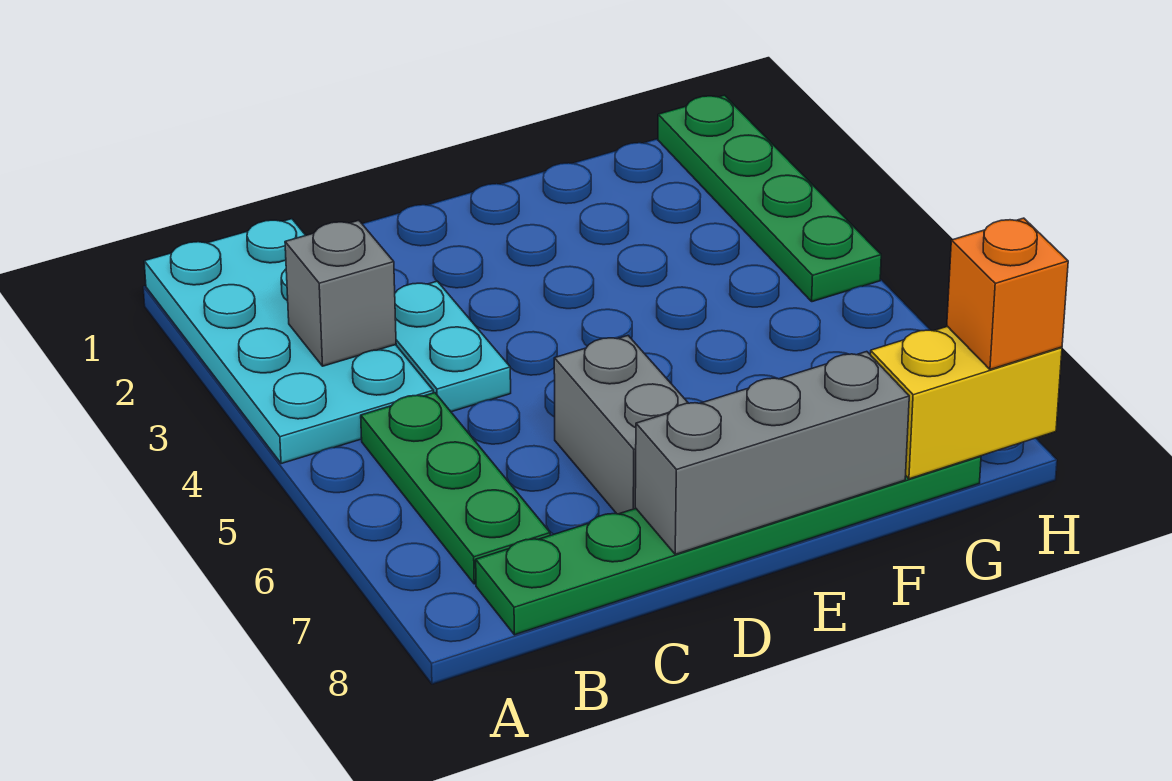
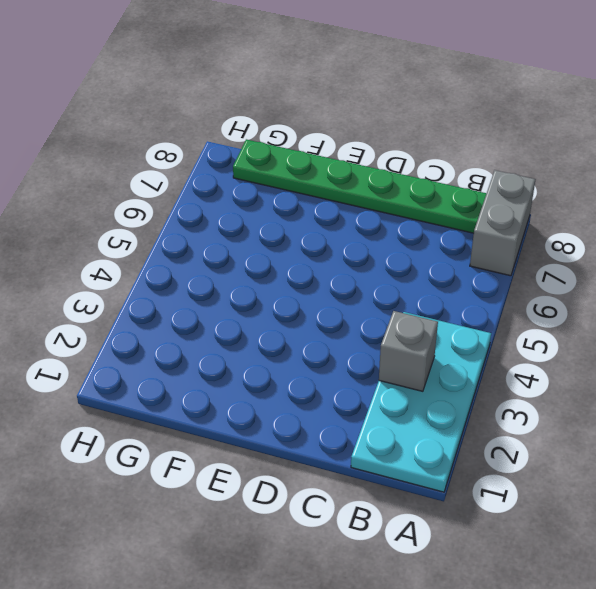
grey 1x2 brick [470,170,536,276] -> grey 1x2 brick moved to [554,336,688,514]
none -> green 1x3 plate [361,393,550,584]
none -> cyan 1x2 plate [395,281,511,412]

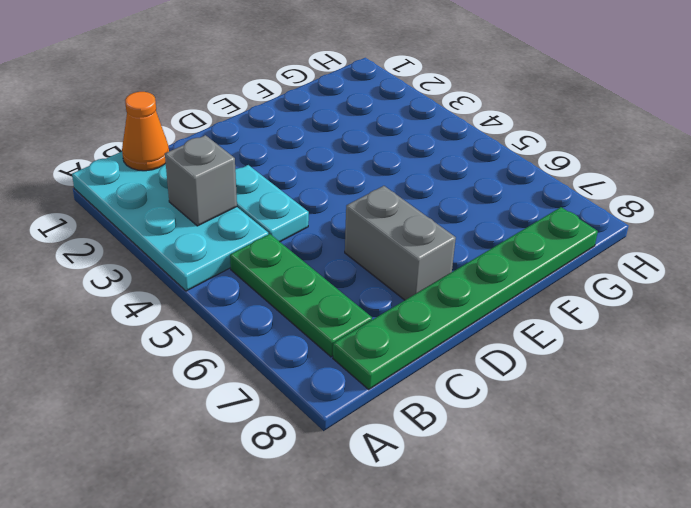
orange 1x1 cone [122,92,169,171] -> none
none -> green 1x4 plate [658,95,881,302]
none -> grey 1x3 brick [635,352,909,554]

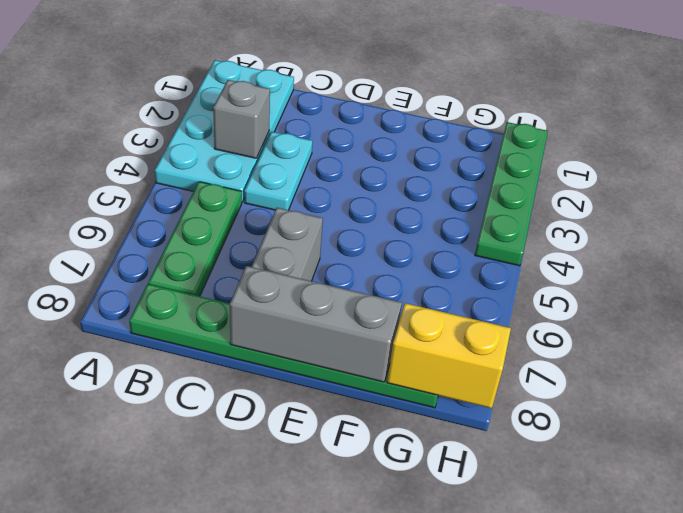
none -> orange 1x1 brick [947,218,1068,370]

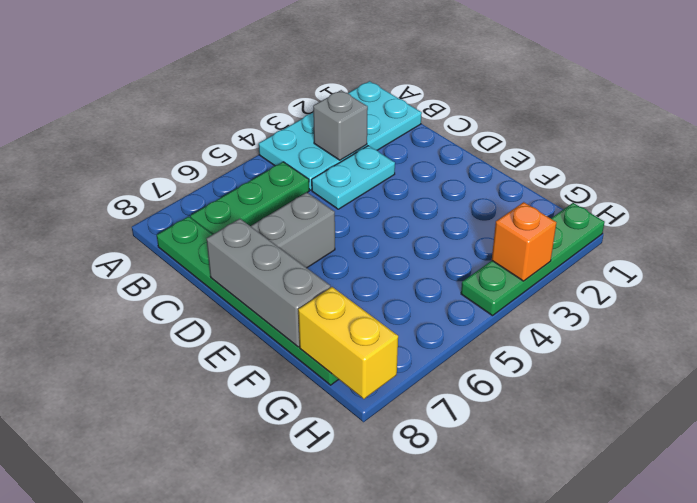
orange 1x1 brick [492,202,556,281] -> orange 1x1 brick moved to [947,218,1068,370]

